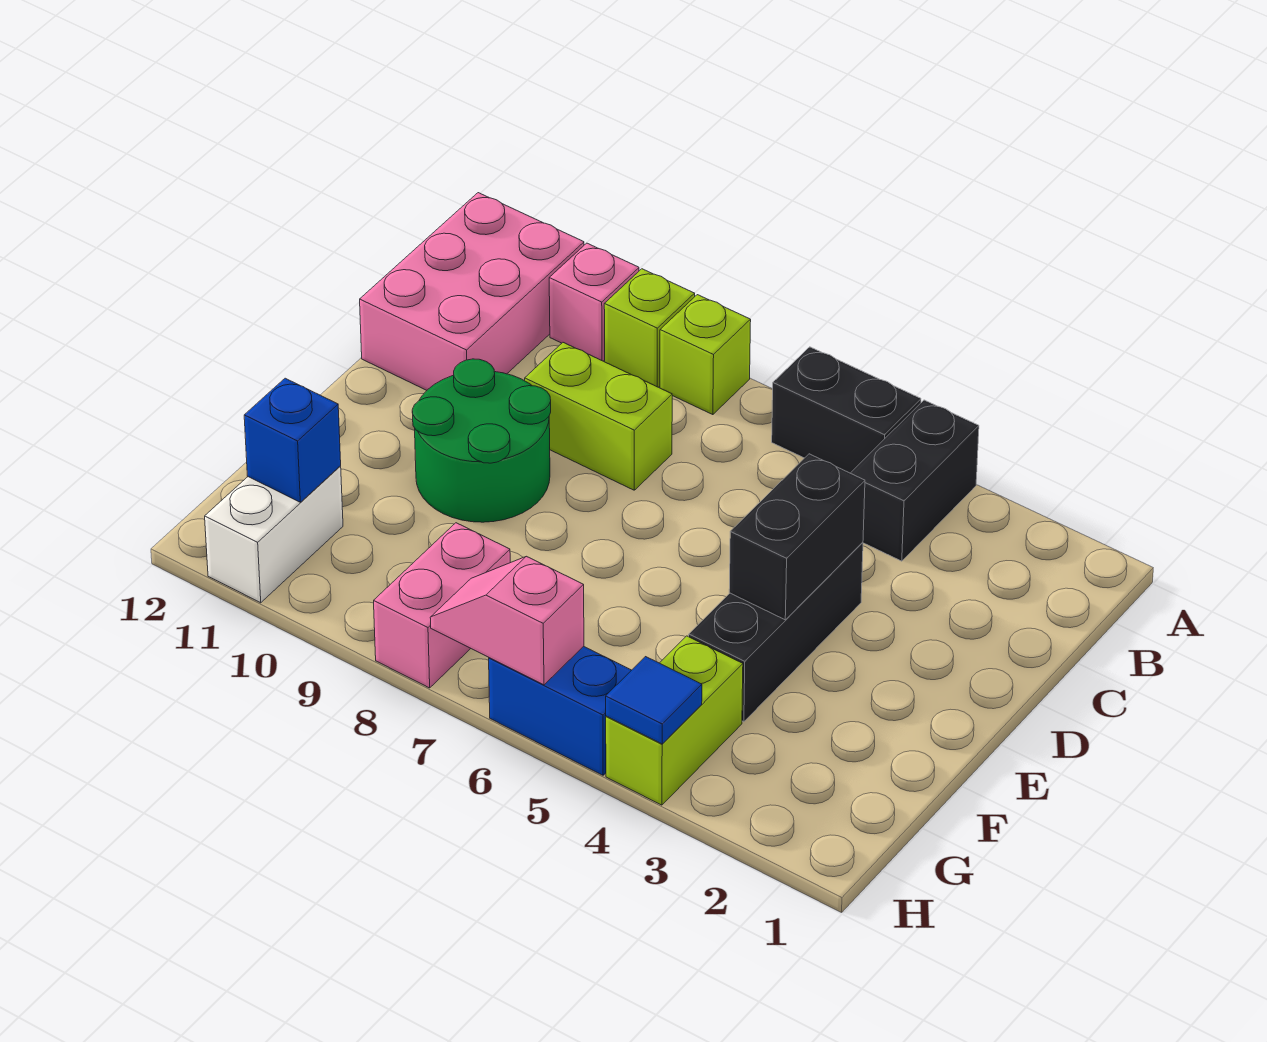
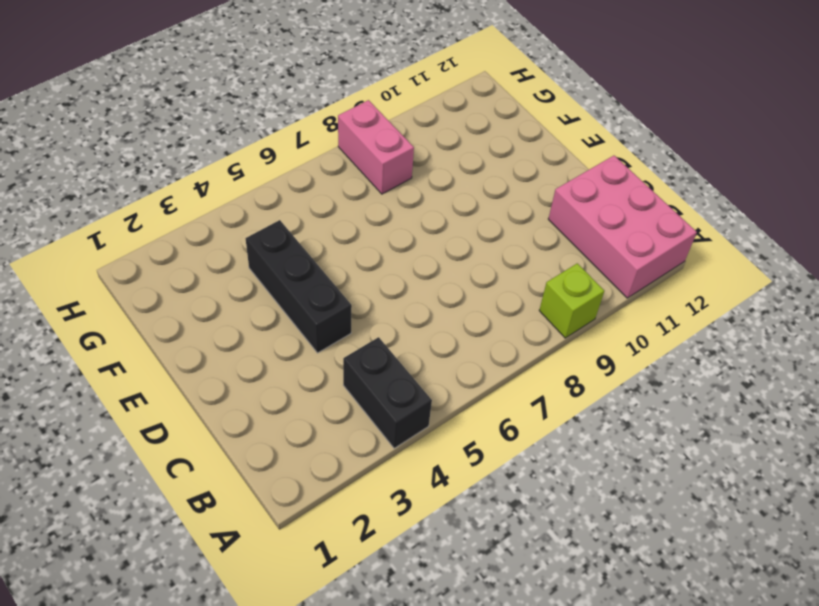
none -> black 1x2 brick [772,347,921,473]
none -> lime 1x1 brick [660,295,751,415]
none -> pink 1x1 brick [549,243,639,361]

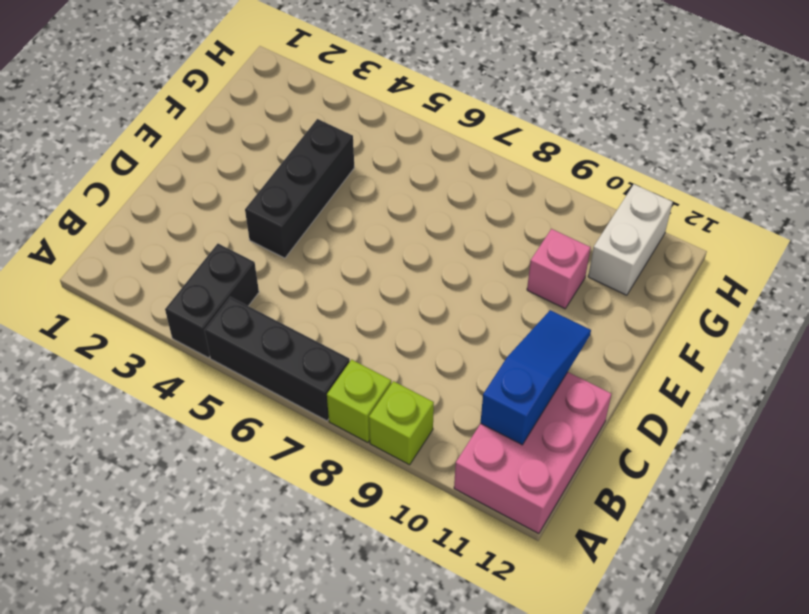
black 1x3 brick [204,297,350,421] -> black 1x2 brick [772,347,921,473]
blue 1x3 slope [481,310,591,445] -> none
pink 1x1 brick [527,229,591,309] -> pink 1x1 brick moved to [549,243,639,361]
none -> lime 1x2 brick [525,343,672,490]
none -> green 2x2 round brick [412,359,551,522]
none -> lime 1x2 brick [606,636,743,805]

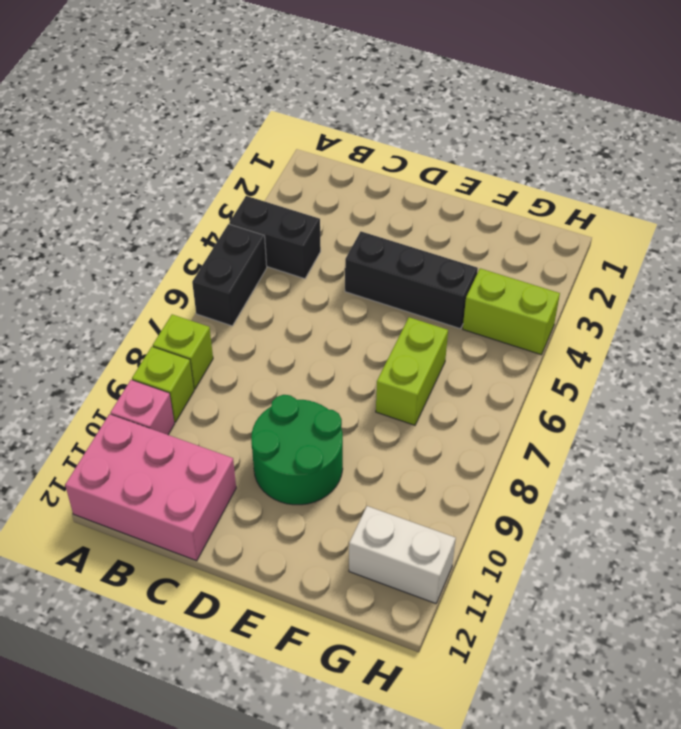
lime 1x2 brick [376,317,448,425] -> lime 1x2 brick moved to [525,343,672,490]
none -> pink 1x2 brick [374,523,510,688]
none -> blue 1x2 brick [489,646,631,775]
none -> black 1x2 brick [729,454,865,620]

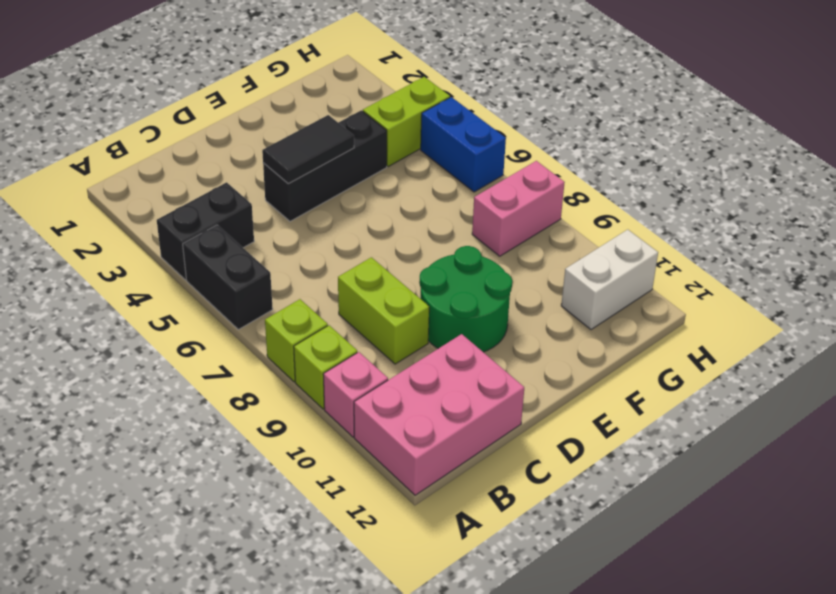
black 1x2 tile [262,115,354,183] -> black 1x2 brick [729,454,865,620]
none -> blue 1x1 brick [244,378,341,502]
none -> blue 1x1 tile [606,657,702,744]
none -> pink 1x2 slope [430,556,584,685]

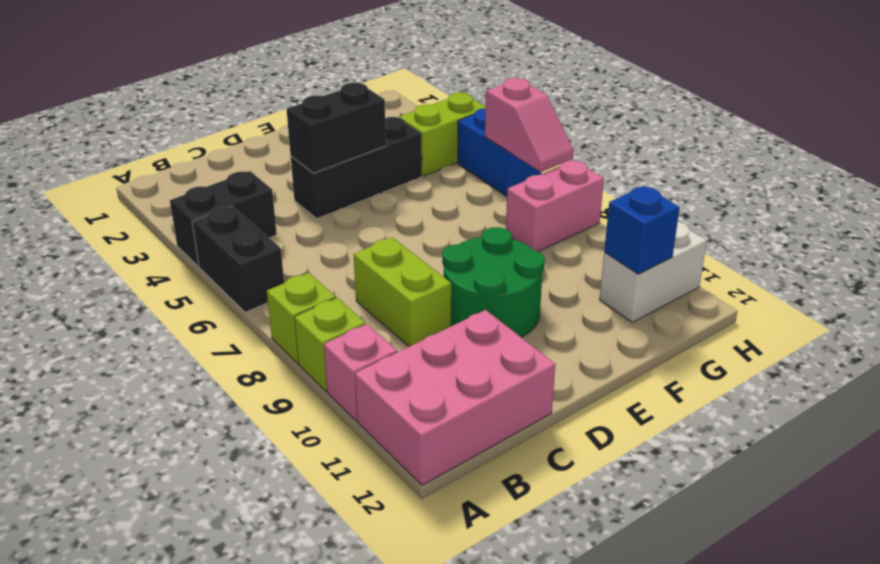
none -> blue 1x1 tile [606,657,702,744]

